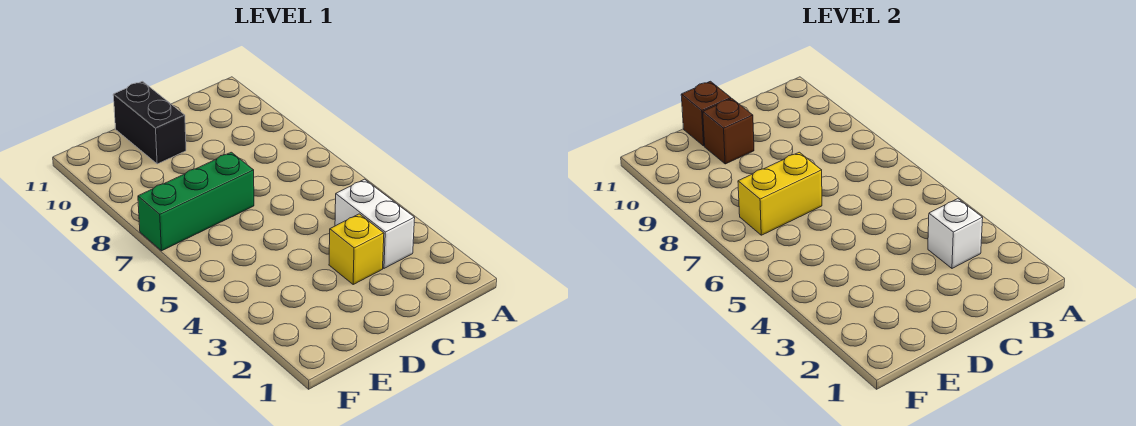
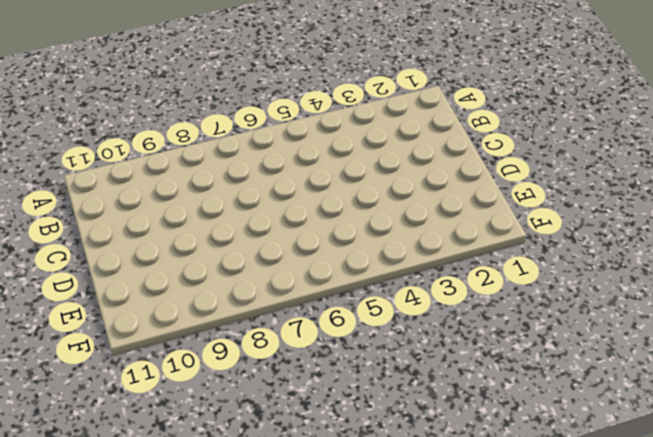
none -> white 1x2 brick [335,179,415,268]
none -> yellow 1x1 brick [329,214,384,284]

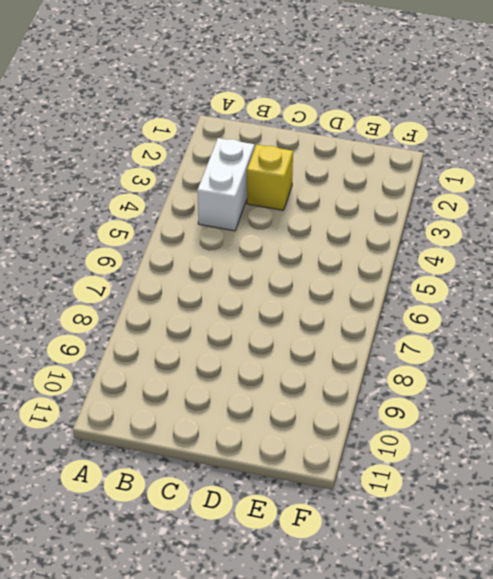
none -> green 1x3 brick [138,152,254,251]
none -> black 1x2 brick [113,81,186,164]

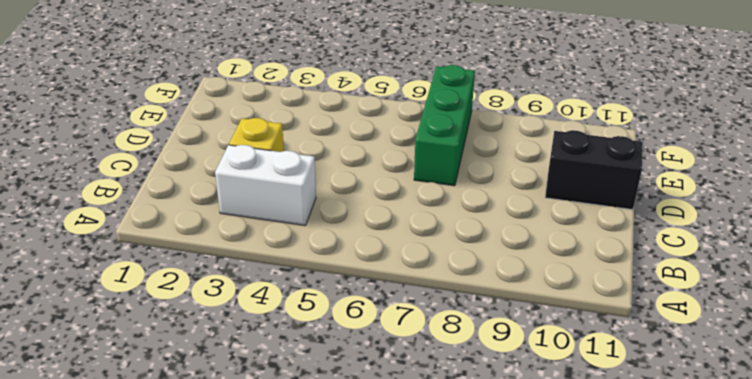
none -> white 1x1 brick [928,199,983,268]
none -> yellow 1x2 brick [738,152,822,235]

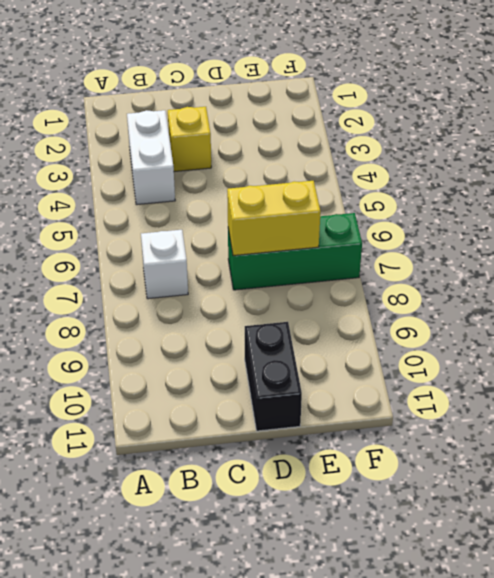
white 1x1 brick [141,230,188,299] -> white 1x1 brick moved to [928,199,983,268]
none -> brown 1x1 brick [703,99,754,164]
none -> brown 1x1 brick [681,81,731,146]

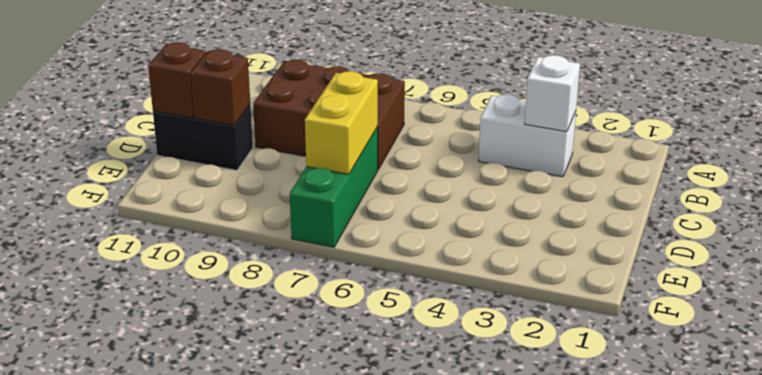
brown 2x3 brick [253,59,405,169] -> none
none -> yellow 1x1 brick [329,214,384,284]

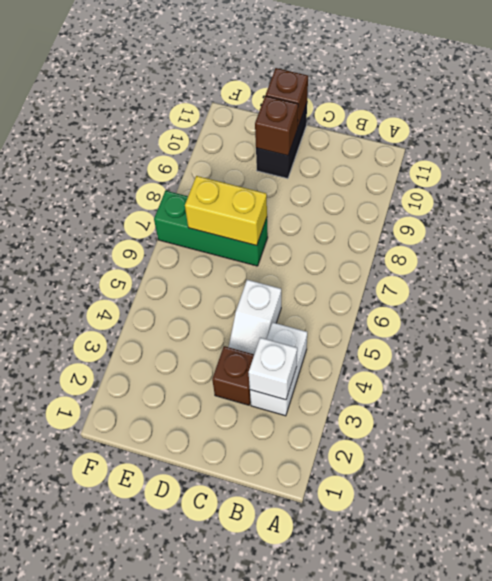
brown 1x1 brick [212,346,254,405] -> yellow 1x1 brick [329,214,384,284]
white 1x2 slope [229,280,281,354] -> none

